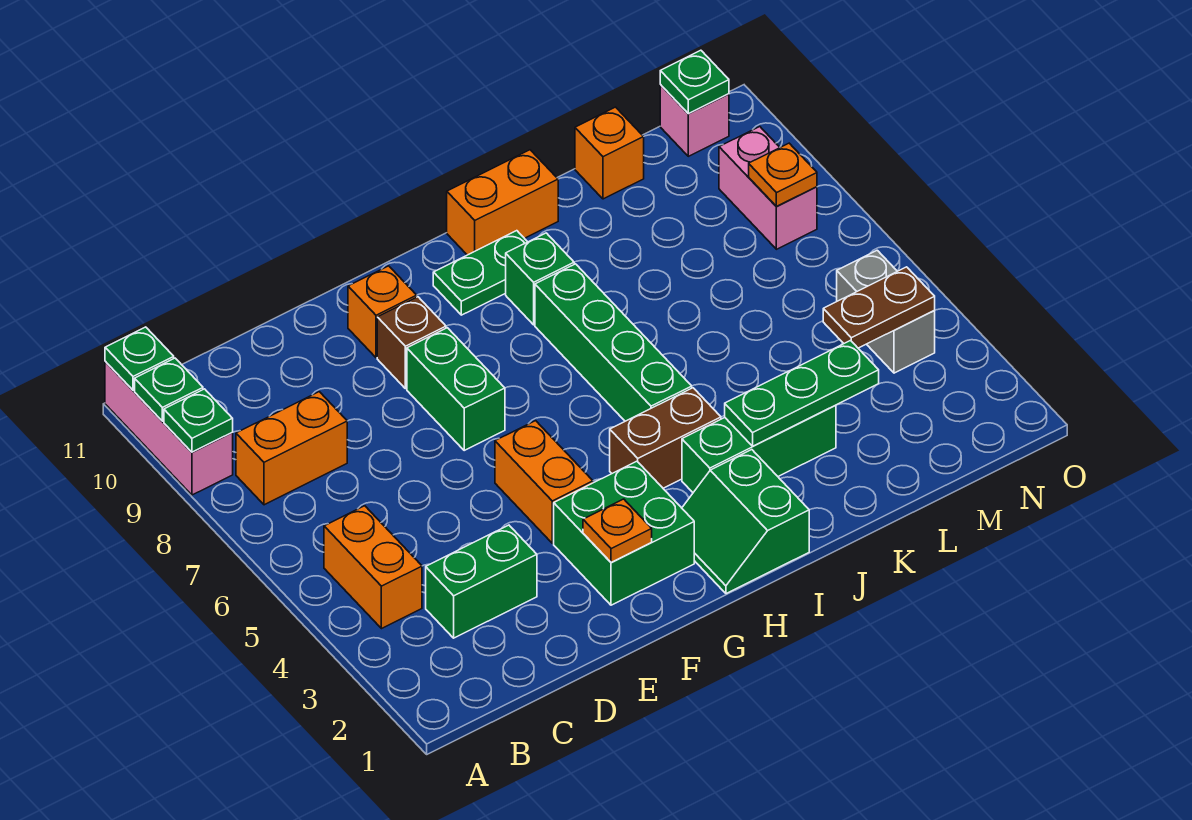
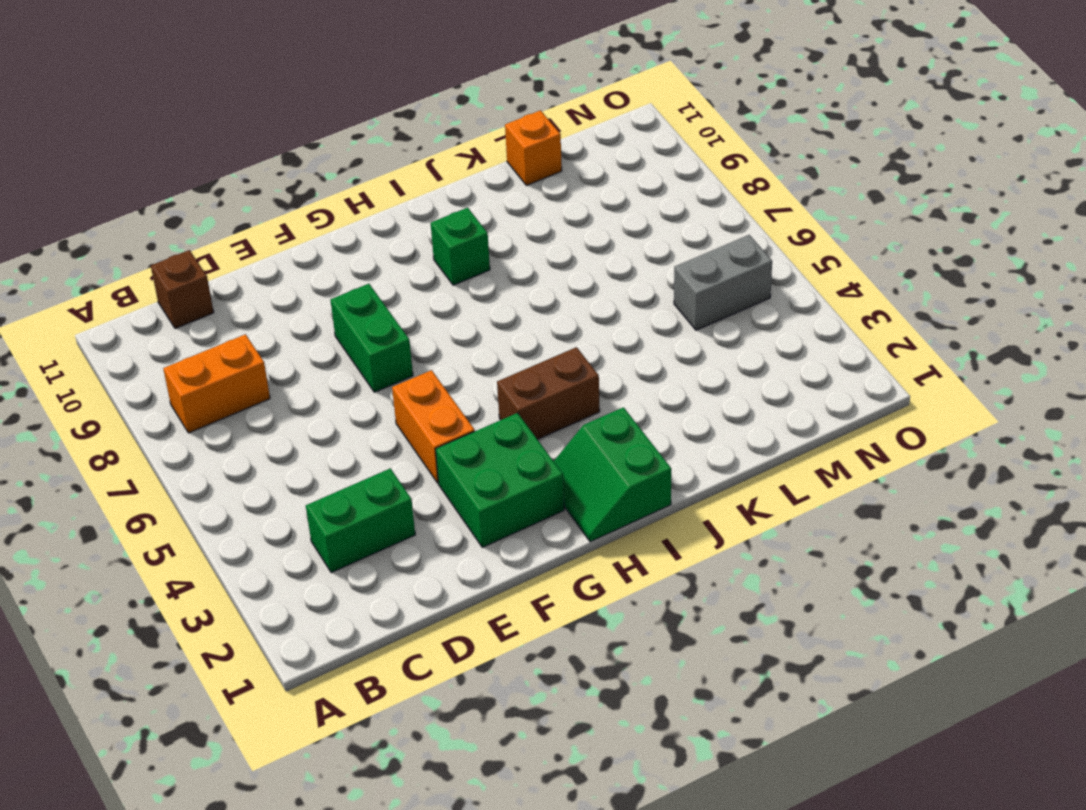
brown 1x1 brick [151,250,214,329] -> brown 1x1 brick moved to [377,297,446,389]
grey 1x2 brick [674,235,772,330] -> grey 1x2 brick turned to [837,250,935,373]
none -> pink 1x3 brick [105,361,233,495]
none -> orange 1x2 brick [324,506,422,629]
none -> orange 1x1 brick [348,266,417,358]

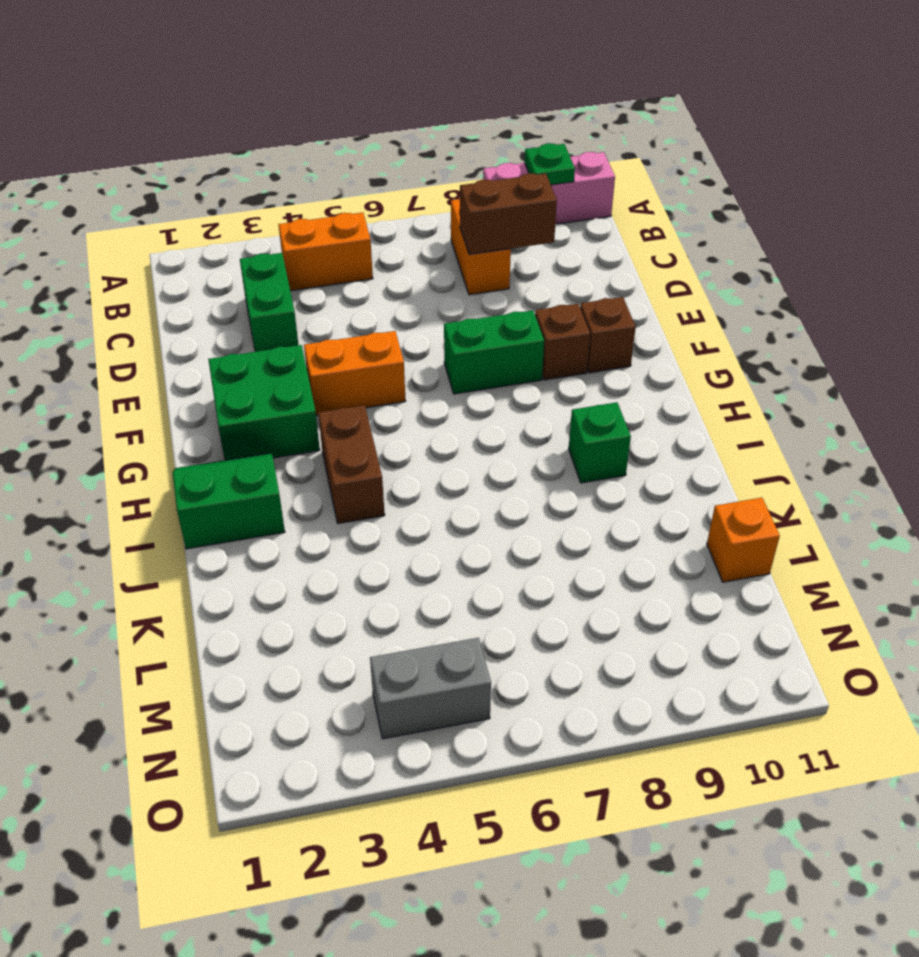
brown 1x2 brick [460,173,557,254] -> none
brown 1x1 brick [580,297,636,373] -> orange 1x1 brick [348,266,417,358]
none -> green 1x2 plate [433,231,527,315]
none -> green 1x3 brick [682,405,836,492]
none -> green 1x4 brick [535,264,692,421]

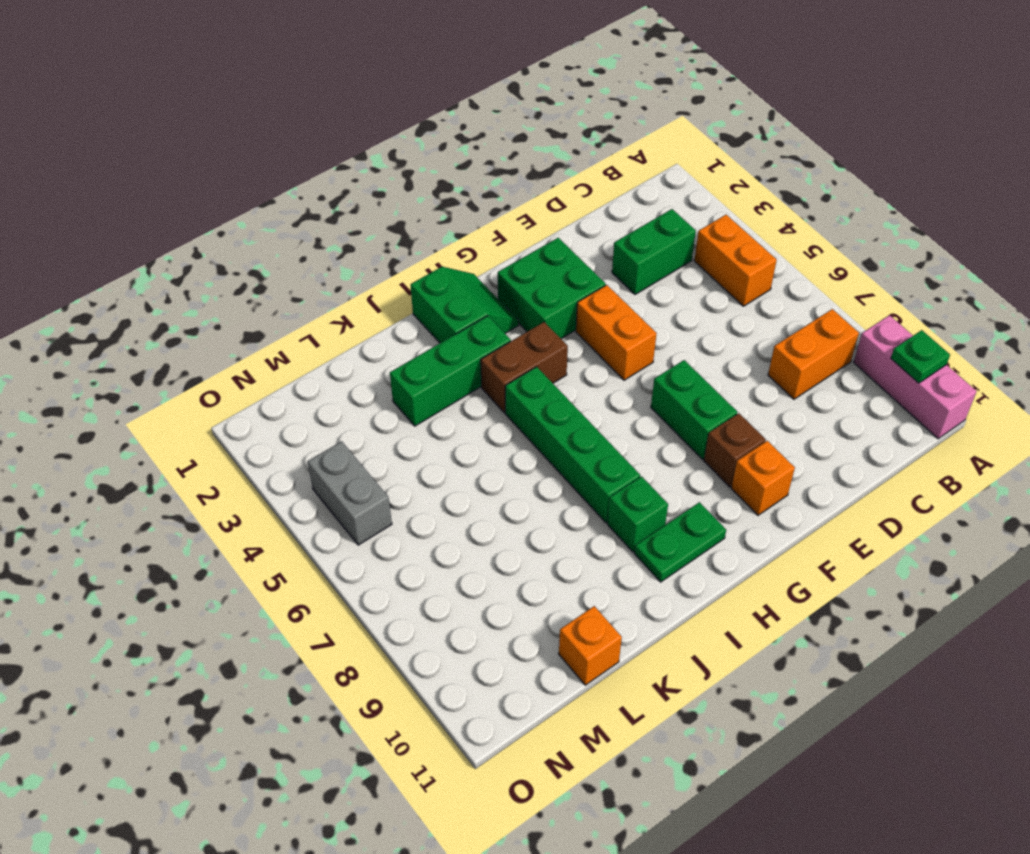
none -> orange 1x2 brick [447,150,558,255]
none -> pink 1x2 brick [719,127,817,249]
none -> pink 1x1 brick [660,85,729,156]

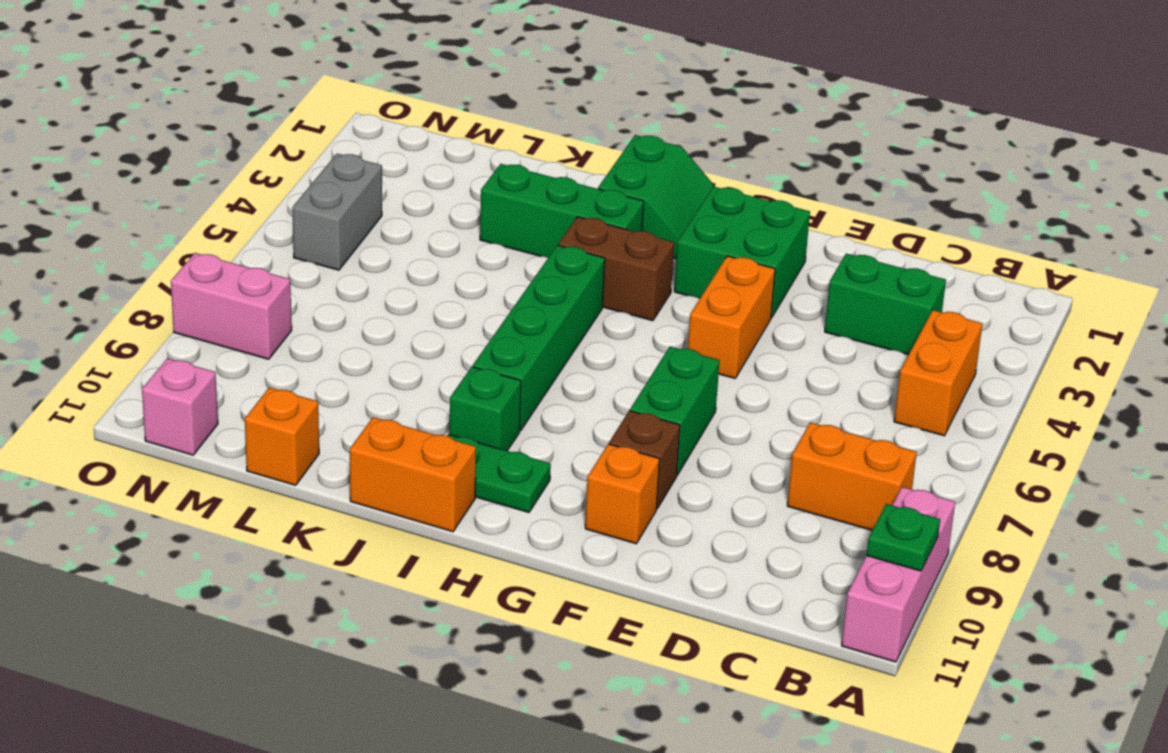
pink 1x2 brick [171,253,292,359] -> pink 1x2 brick turned to [719,127,817,249]
none -> green 1x1 plate [164,389,233,452]
none -> green 1x1 plate [105,327,174,390]
none -> orange 1x1 plate [583,499,652,562]

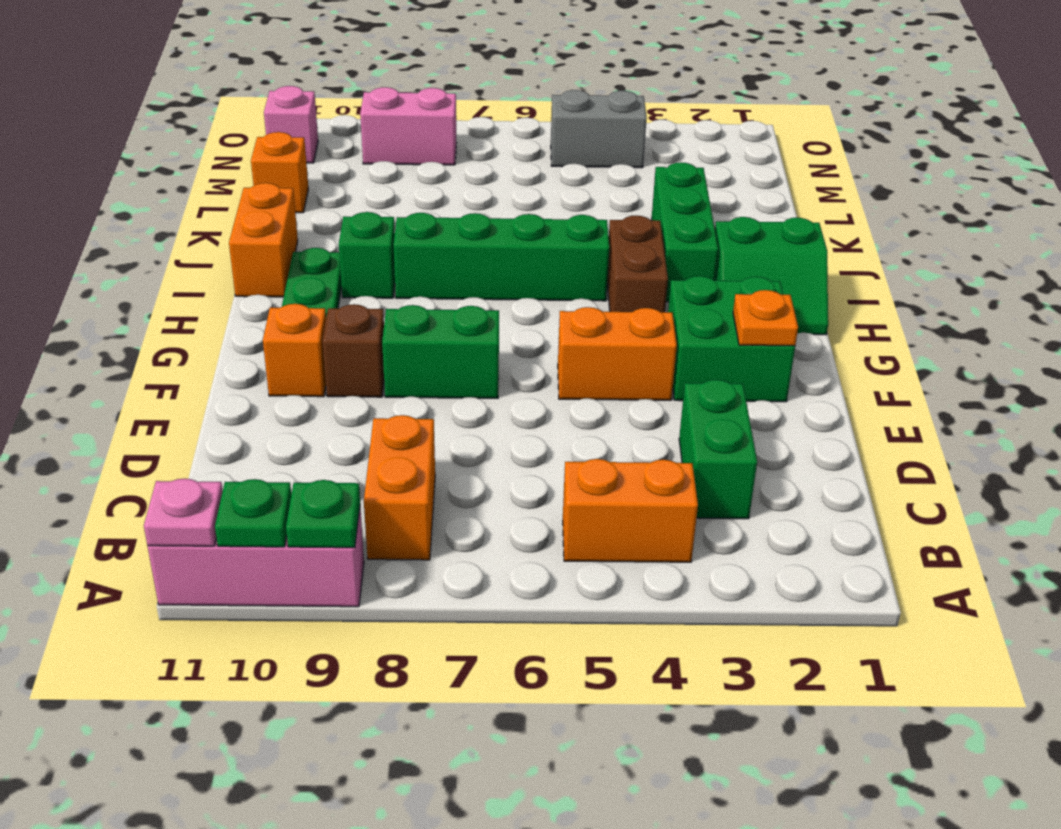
pink 1x1 plate [144,479,223,546] -> green 1x1 plate [105,327,174,390]
none -> green 1x3 plate [725,341,879,446]
none -> brown 1x2 plate [823,267,935,348]
none -> orange 1x1 plate [749,143,817,206]

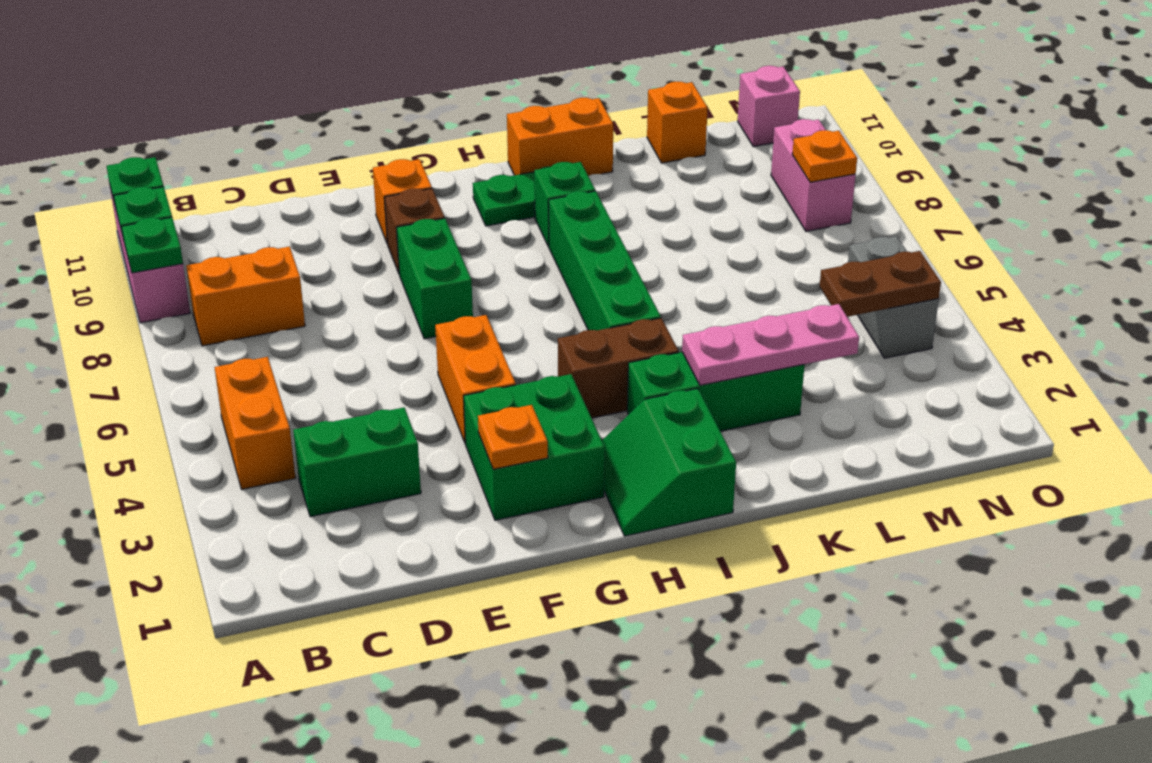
pink 1x3 plate [682,304,859,385] -> green 1x3 plate [725,341,879,446]
none -> green 1x1 plate [660,50,729,114]

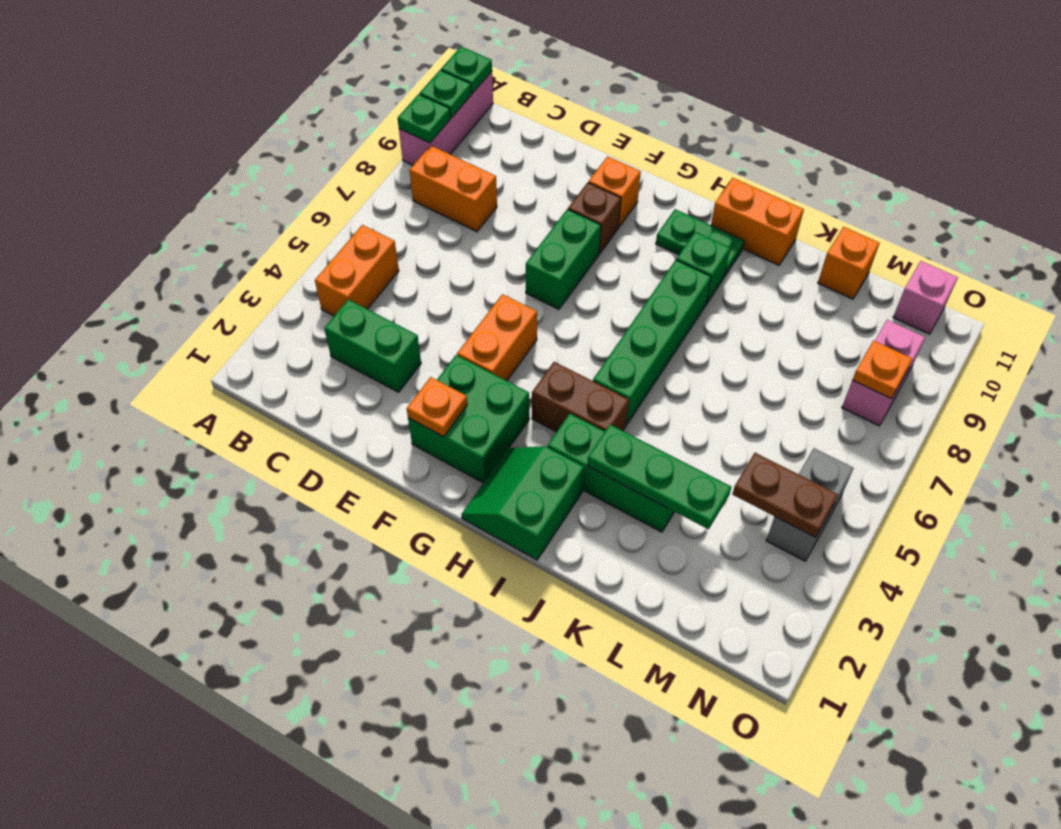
none -> green 1x1 plate [660,50,729,114]

